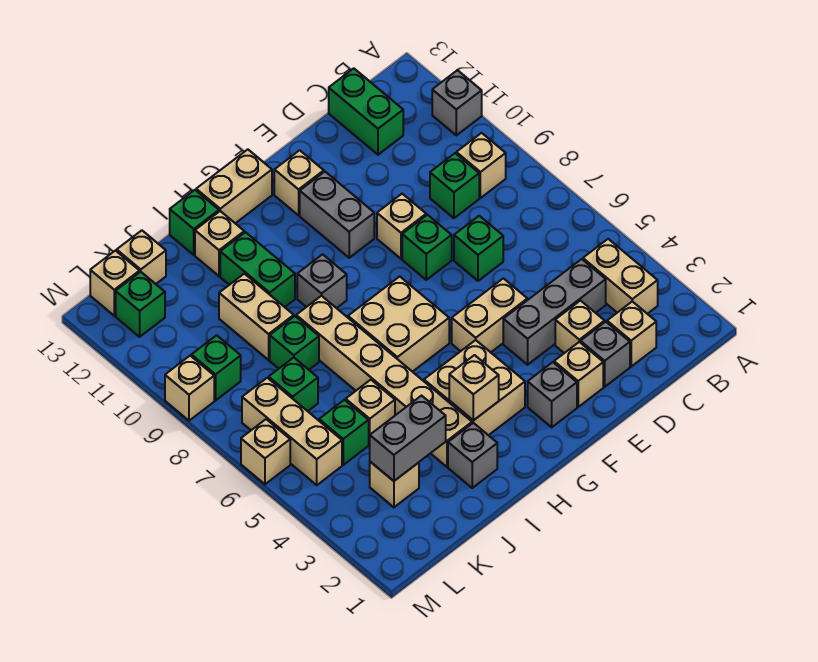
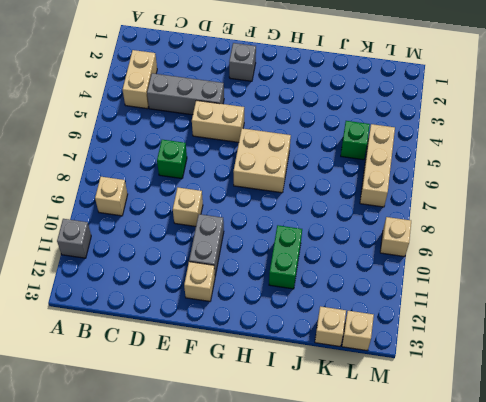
none -> tan 1x1 brick [607,301,656,367]
none -> green 1x1 brick [430,153,479,218]
none -> green 1x2 brick [329,68,403,155]
none -> grey 1x1 brick [581,322,630,387]

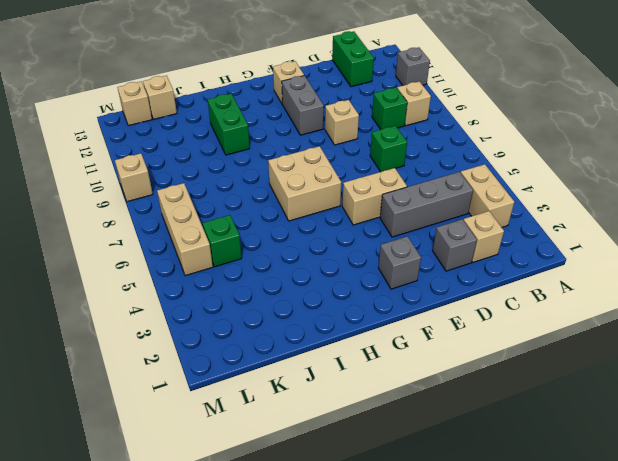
none -> tan 1x1 brick [555,301,605,353]
none -> tan 1x1 brick [554,342,603,407]
none -> green 1x1 brick [402,215,452,280]
none -> tan 2x2 brick [424,340,525,435]

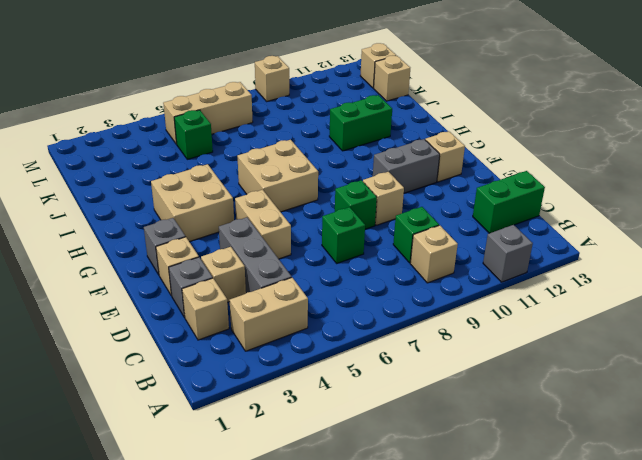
none -> tan 1x2 brick [196,149,272,223]
none -> grey 1x1 brick [297,254,347,308]
none -> grey 1x1 brick [448,423,497,488]
none -> tan 1x6 brick [296,296,472,467]

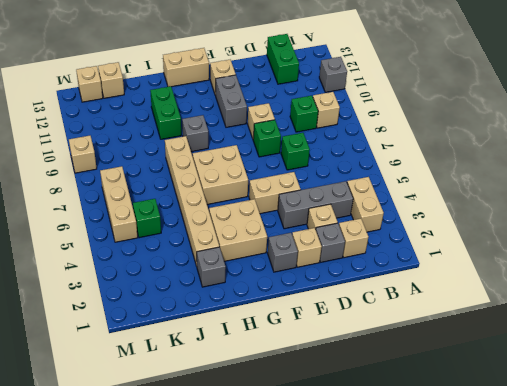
none -> tan 1x1 brick [195,211,244,276]
none -> green 1x1 brick [170,190,219,255]
none -> tan 1x1 brick [346,380,395,445]
none -> green 1x1 brick [270,316,319,370]

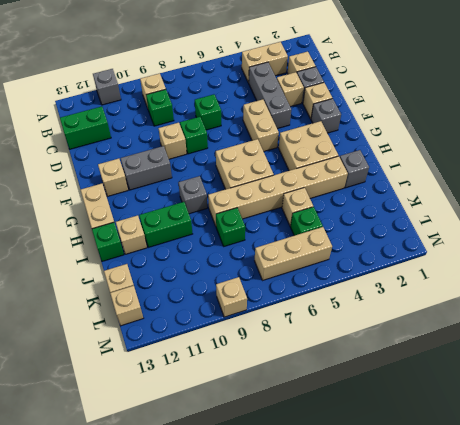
none -> tan 1x2 brick [219,274,294,360]
none -> tan 1x1 brick [370,462,419,507]
none -> green 1x1 brick [269,358,318,411]
none -> green 1x1 brick [191,335,241,400]

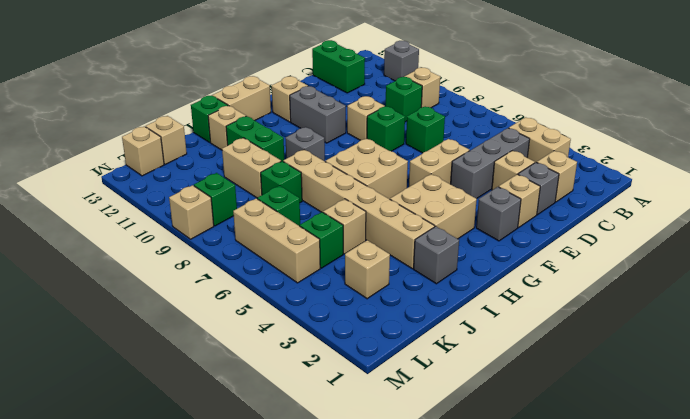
none -> green 1x1 brick [116,272,165,337]
none -> tan 1x1 brick [241,419,290,484]
none -> tan 1x1 brick [449,355,499,420]
none -> grey 1x2 brick [370,396,446,481]

